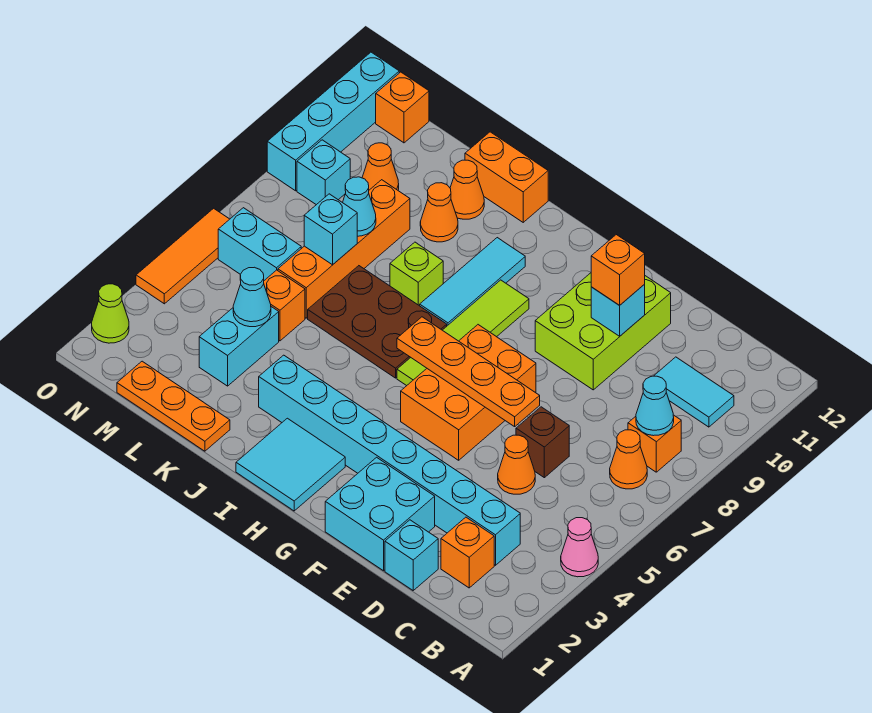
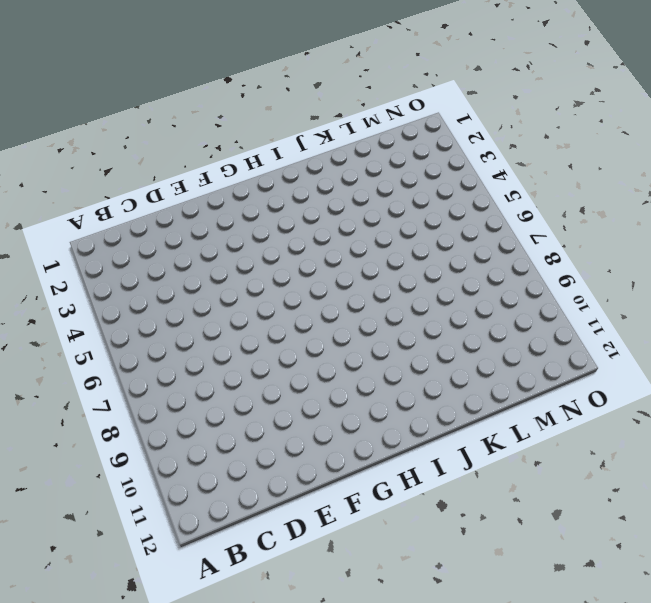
none -> pink 1x1 cone [561,518,598,577]
none -> orange 1x1 cone [610,430,647,489]
none -> orange 1x1 brick [628,415,681,472]
none -> cyan 1x2 tile [654,357,734,427]

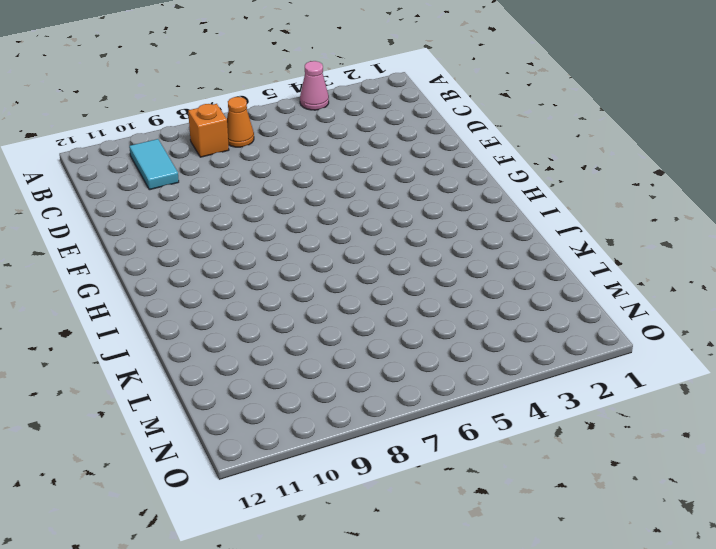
none -> orange 1x1 brick [441,517,494,588]
none -> cyan 1x8 brick [259,355,520,565]
none -> cyan 1x1 brick [385,520,438,590]
none -> orange 1x1 cone [498,435,535,494]

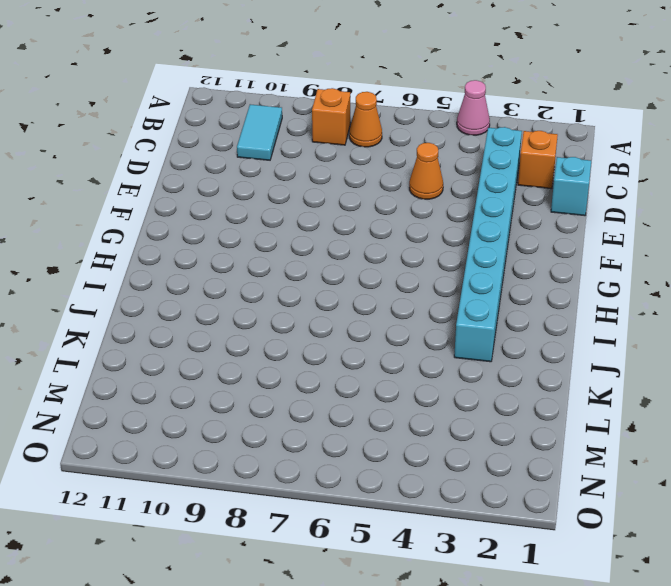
none -> brown 1x1 brick [516,407,569,478]
none -> cyan 2x2 brick [325,457,435,571]
none -> lime 2x3 brick [535,273,671,390]
none -> orange 2x3 brick [401,325,536,460]

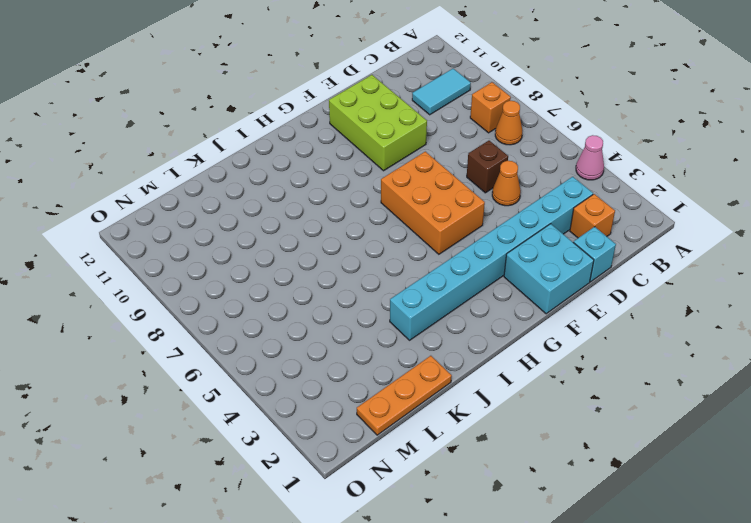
none -> cyan 2x2 tile [236,418,345,511]
none -> lime 1x4 tile [397,280,529,386]
none -> brown 2x3 plate [308,266,447,378]
none -> cyan 1x3 tile [420,238,525,326]

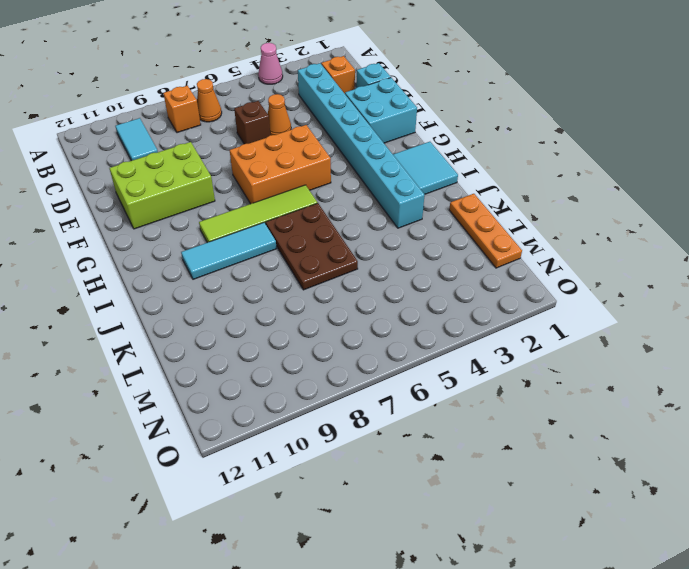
none -> lime 1x1 brick [390,242,443,306]
none -> orange 1x2 brick [465,132,548,222]
none -> orange 1x1 cone [420,183,458,242]
none -> orange 1x1 cone [450,160,484,219]

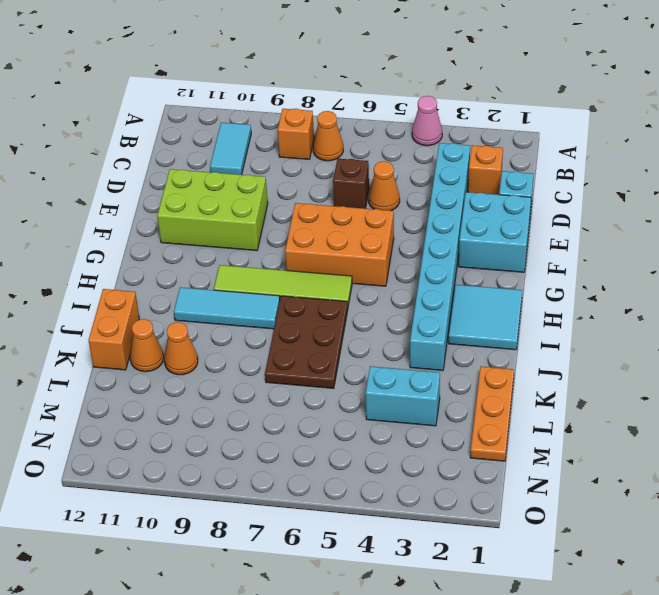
none -> lime 1x1 brick [390,242,443,306]
none -> orange 1x1 brick [264,270,305,341]
none -> orange 1x4 brick [278,180,410,318]
none -> cyan 1x2 brick [218,208,301,280]

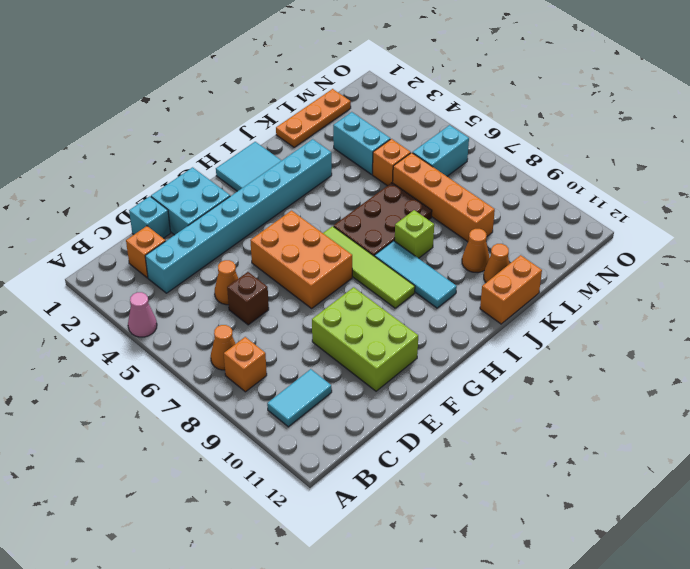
none -> orange 1x1 cone [362,143,399,190]
none -> cyan 1x1 brick [297,140,350,205]
none -> orange 1x1 brick [376,72,429,143]
none -> lime 1x1 cone [92,284,129,343]

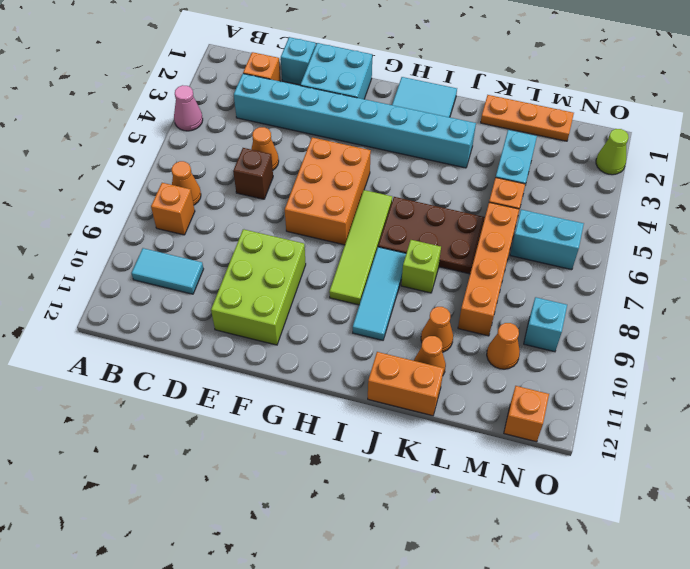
none -> orange 1x3 tile [136,208,229,304]
none -> cyan 1x4 brick [267,52,399,191]
none -> cyan 1x1 cone [636,376,674,436]
none -> orange 1x4 plate [397,317,540,427]

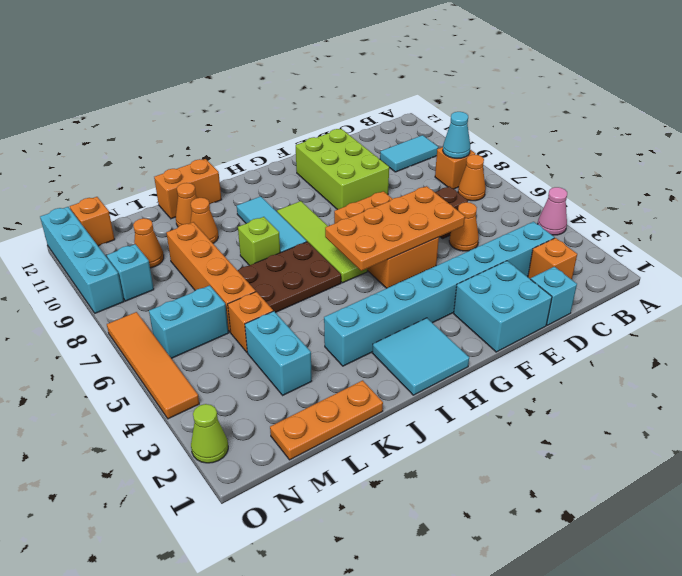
orange 2x4 plate [325,186,465,271] -> orange 1x4 plate [397,317,540,427]
orange 1x4 tile [107,312,199,419] -> orange 1x3 tile [136,208,229,304]
none -> cyan 1x1 brick [591,285,645,336]
none -> cyan 1x1 cone [233,267,271,327]
none -> cyan 1x1 brick [304,194,357,265]
none -> cyan 1x1 cone [343,177,376,236]

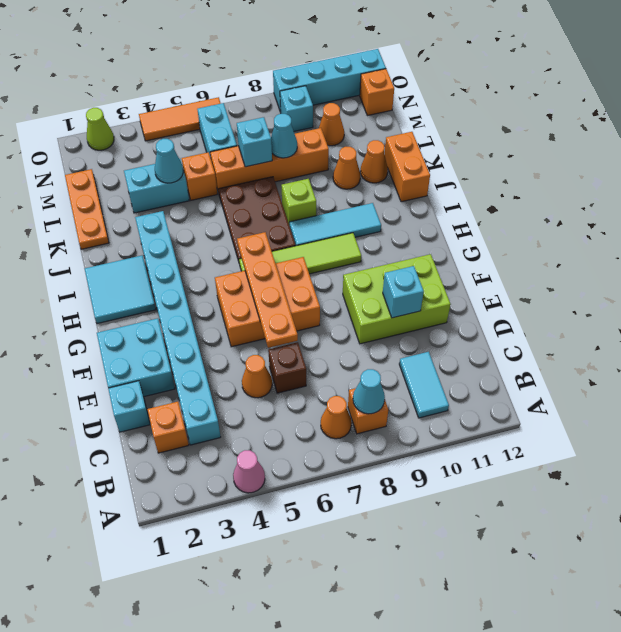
none -> orange 1x1 brick [591,235,645,305]

